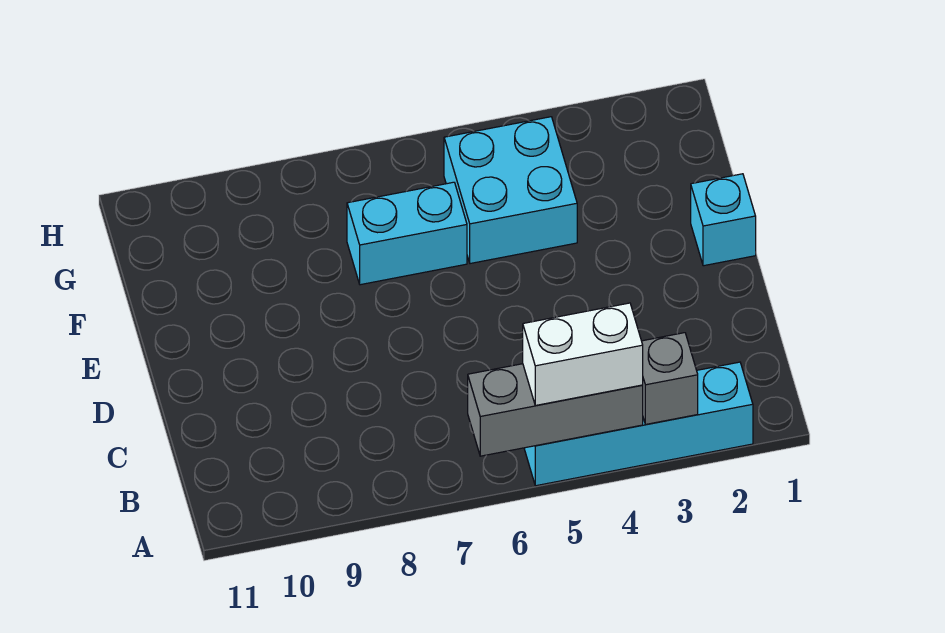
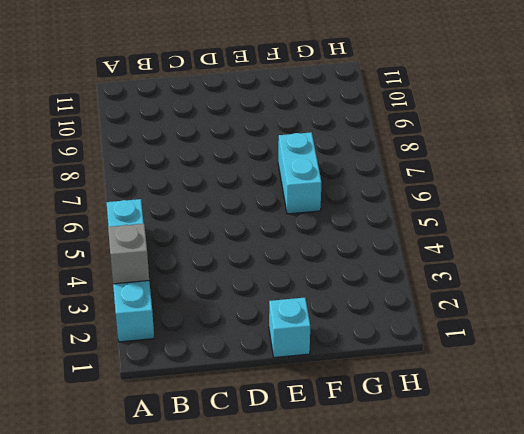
none -> cyan 2x2 brick [444,117,577,264]
none -> grey 1x3 brick [468,364,643,456]

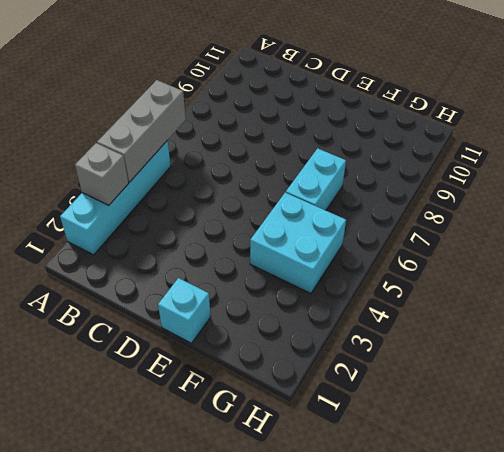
none -> white 1x2 brick [523,303,643,405]

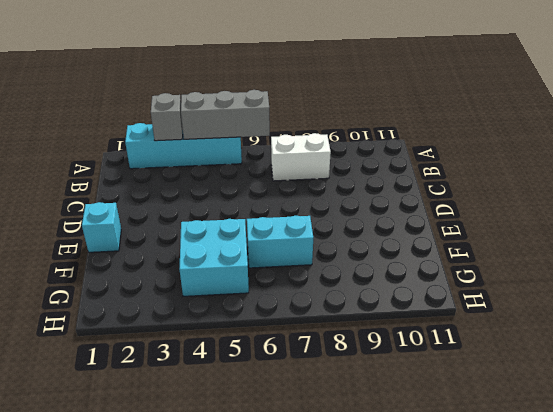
white 1x2 brick [271,133,331,181] -> white 1x2 brick moved to [523,303,643,405]

